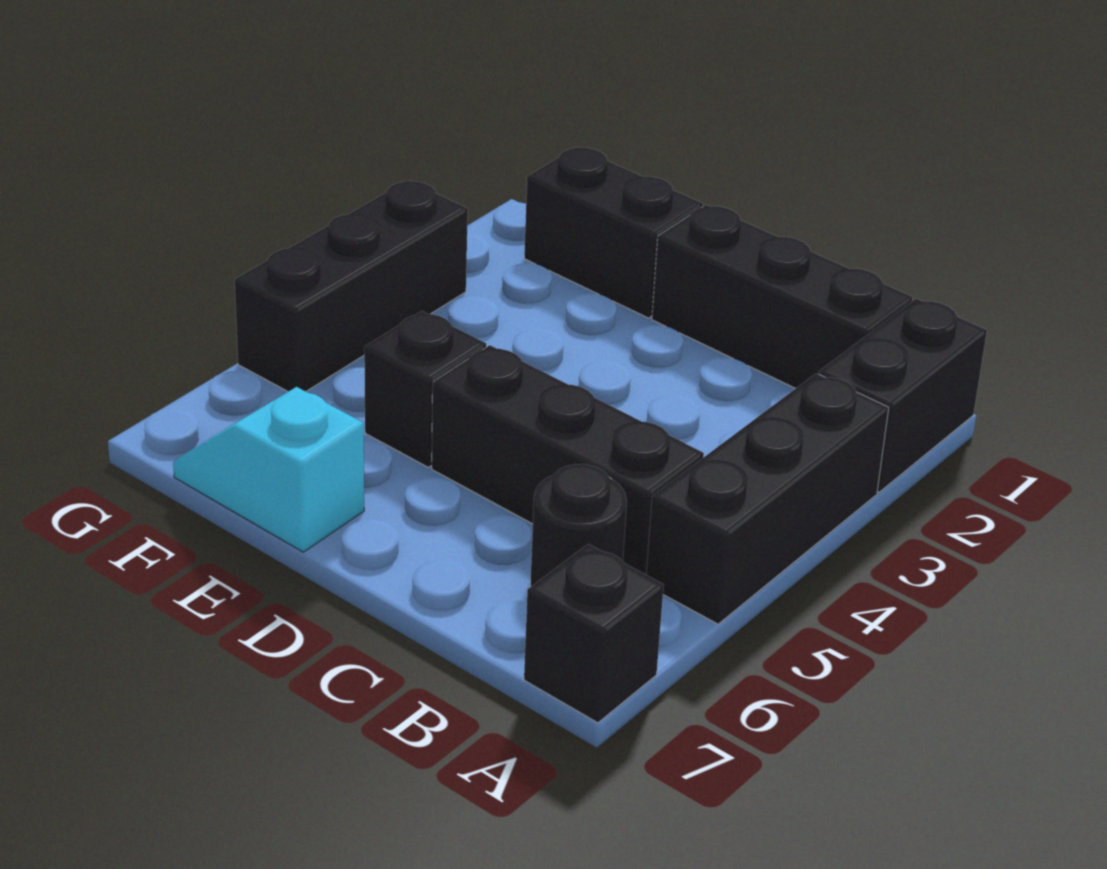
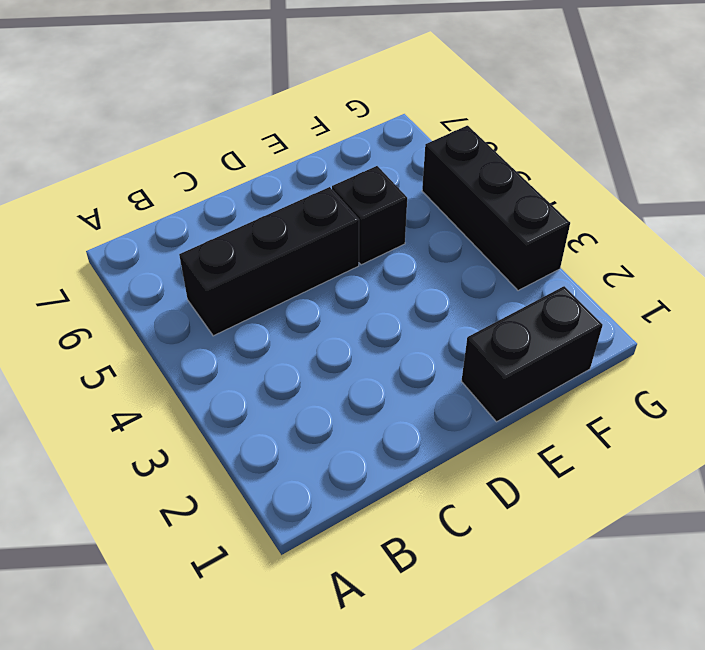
none -> black 1x2 brick [819,299,987,492]
none -> black 1x3 brick [646,373,889,624]

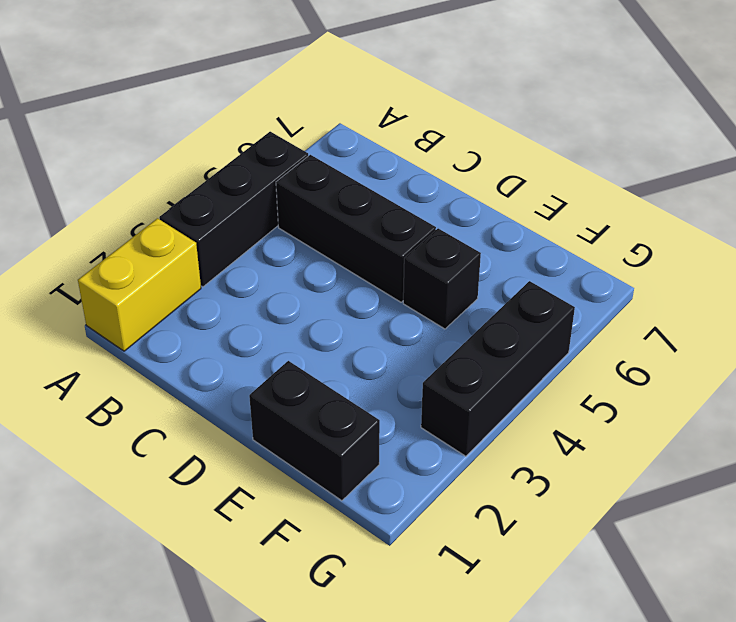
yellow 1x2 brick [78,218,201,351] -> black 1x2 brick [819,299,987,492]
none -> black 1x1 brick [524,544,664,723]
none -> black 1x3 brick [652,205,913,388]

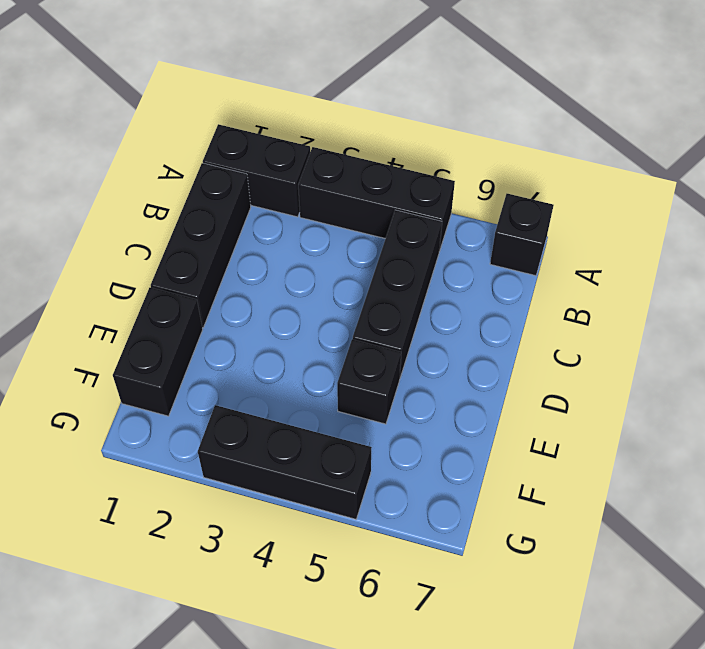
none -> black 1x1 round brick [530,464,627,586]
none -> cyan 1x2 slope [173,387,364,552]

